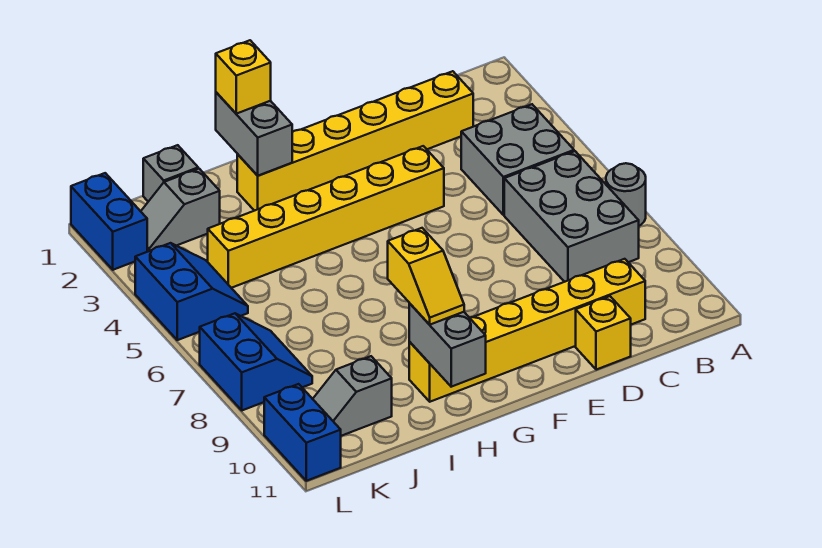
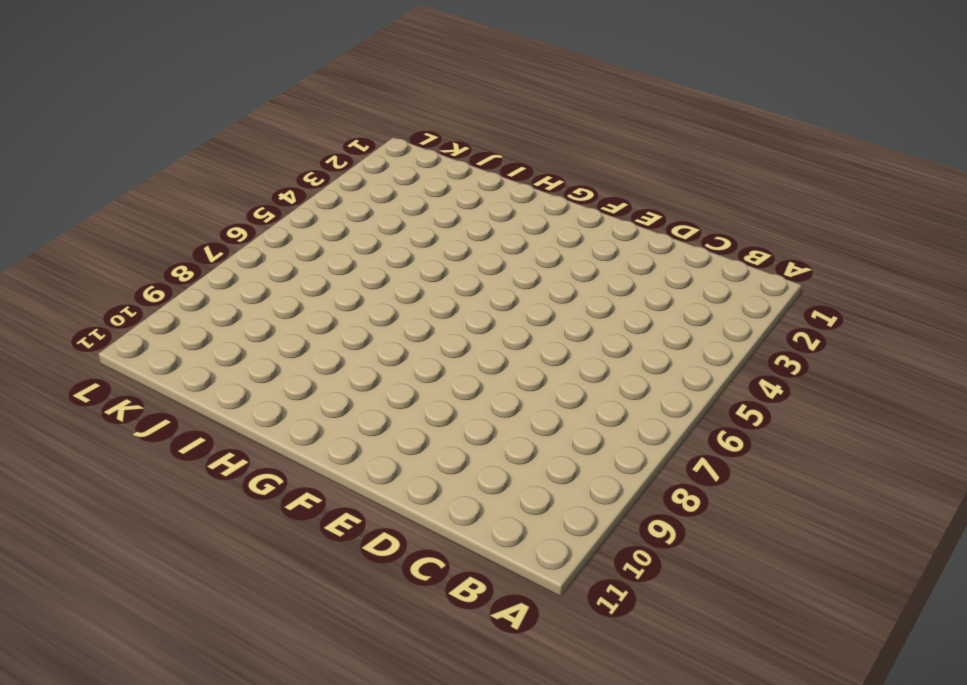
none -> grey 1x1 round brick [606,163,646,226]
none -> grey 2x2 brick [461,104,574,215]
none -> grey 2x3 brick [504,151,639,282]

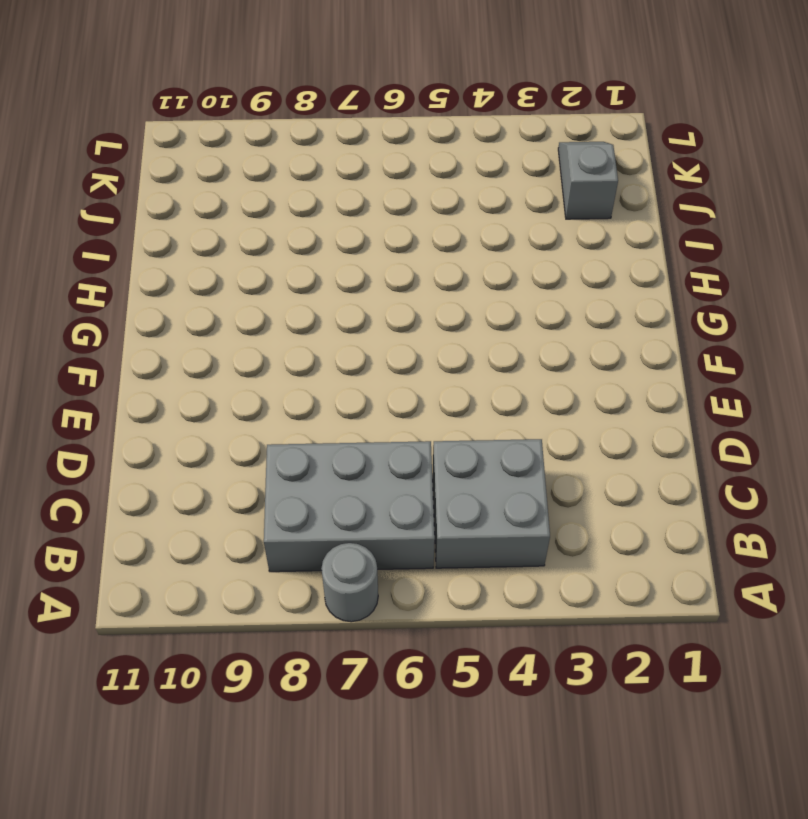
none -> yellow 1x6 brick [237,71,473,211]
none -> yellow 1x6 brick [409,259,645,402]
none -> yellow 1x1 brick [576,296,631,370]

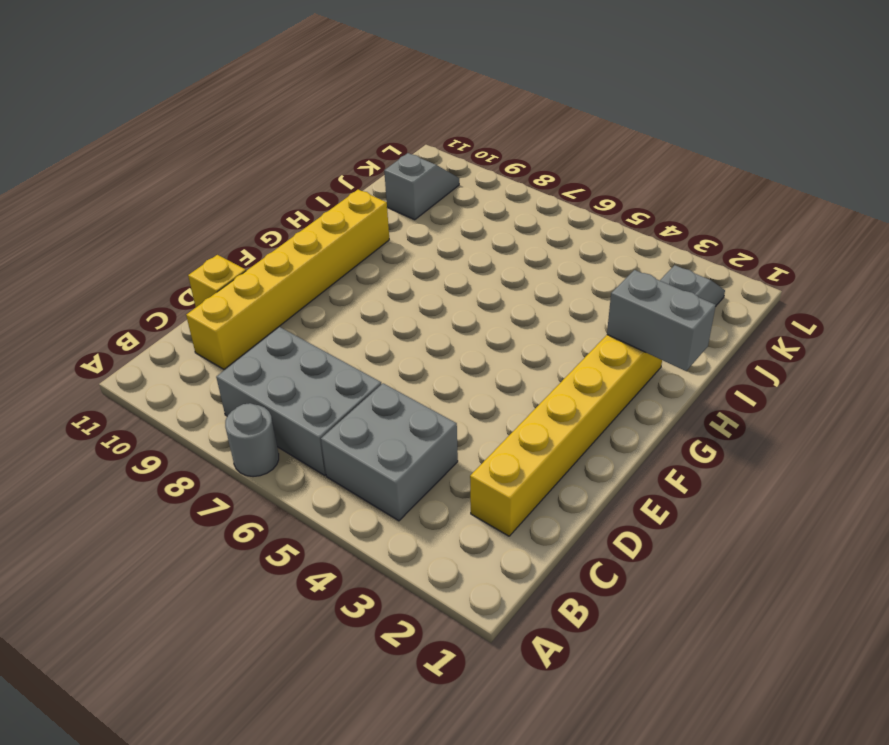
none -> yellow 1x6 brick [208,146,444,288]
none -> grey 1x1 brick [143,145,198,202]
none -> blue 2x2 slope [135,243,248,340]

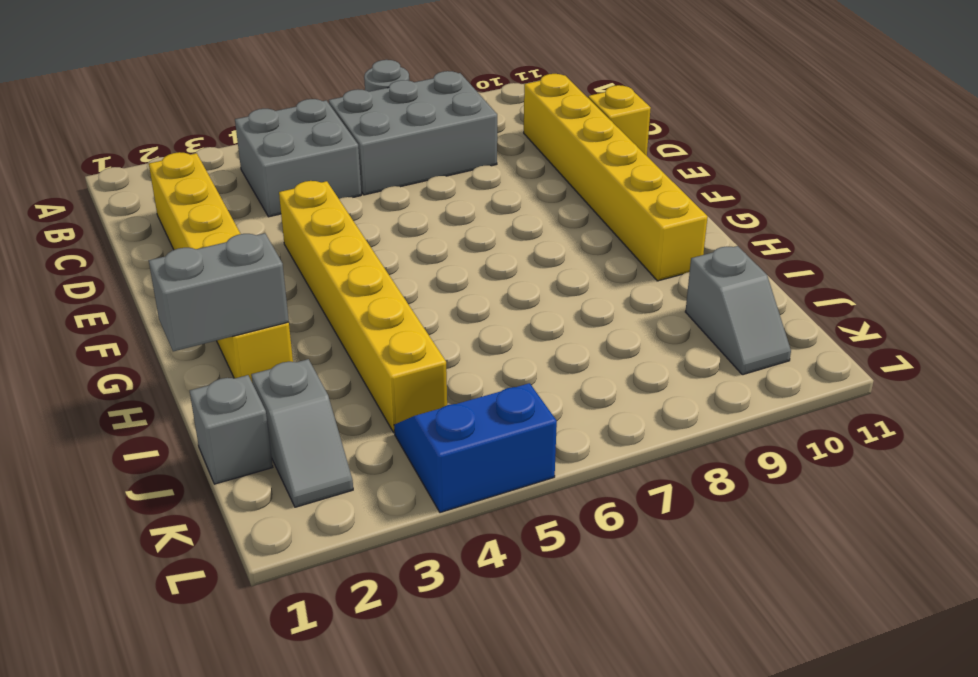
none -> blue 2x2 slope [200,313,312,410]
none -> blue 1x2 brick [71,173,147,270]
none -> blue 1x2 brick [264,384,341,481]

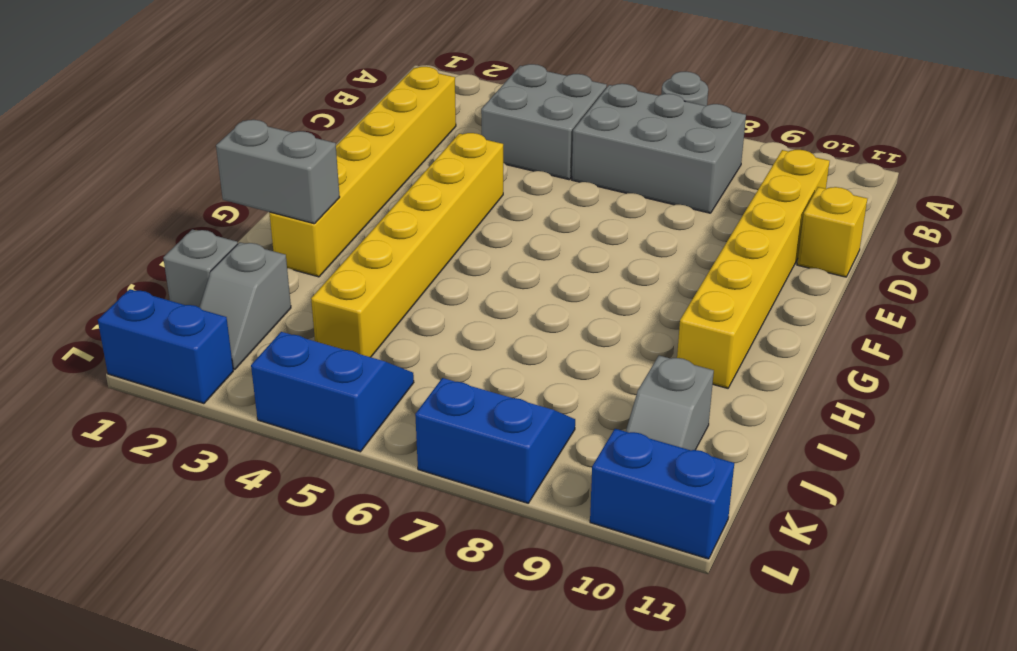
none -> grey 1x2 brick [409,303,486,387]
none -> yellow 1x1 brick [216,40,271,114]
none -> yellow 1x2 slope [388,228,464,325]

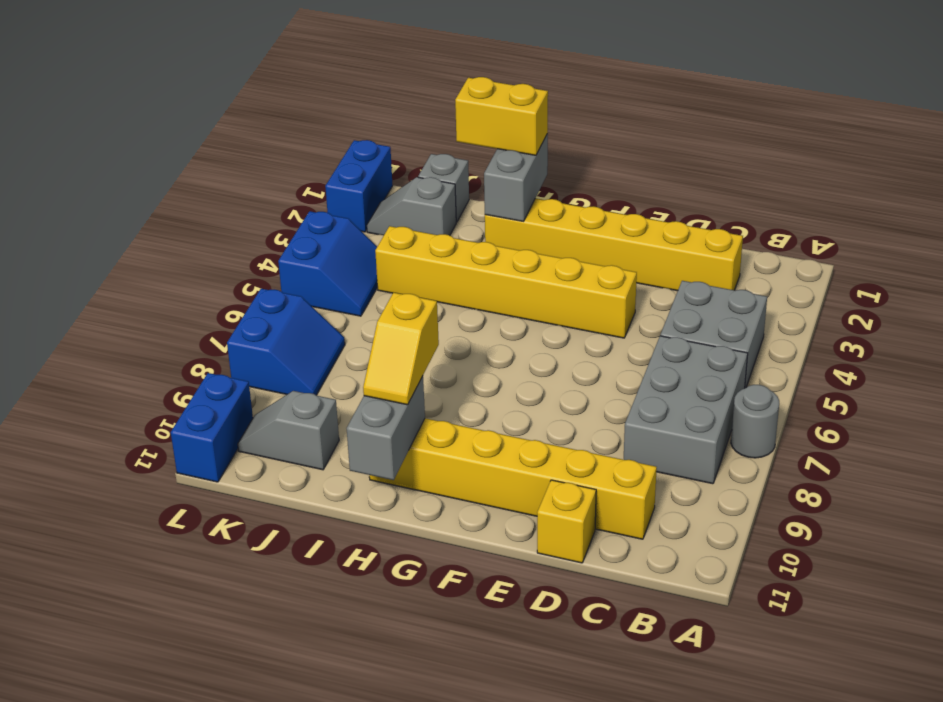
yellow 1x2 brick [455,77,548,155] -> yellow 1x1 brick [216,40,271,114]

